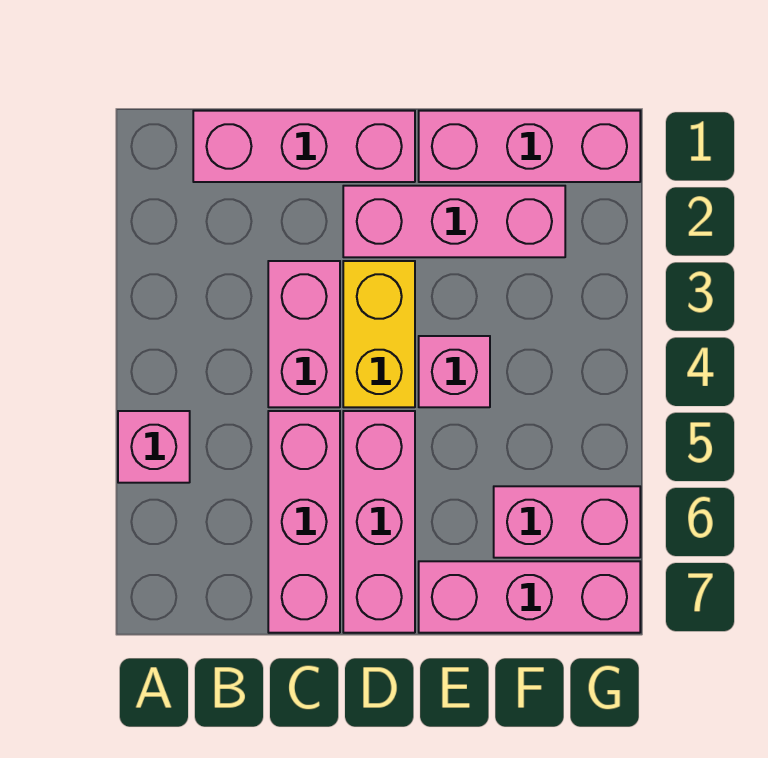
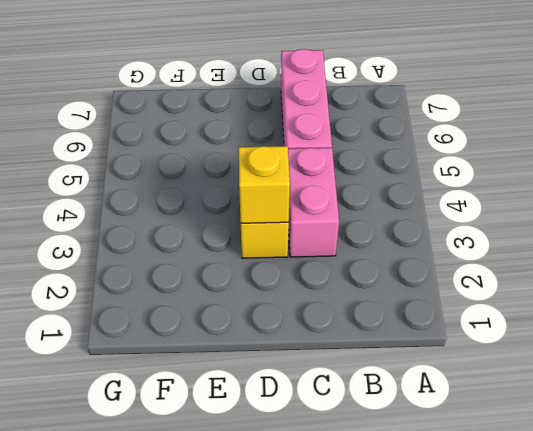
yellow 1x1 brick [239,146,290,223] -> none
none -> pink 1x1 brick [118,411,190,483]
none -> pink 1x3 brick [193,111,415,182]

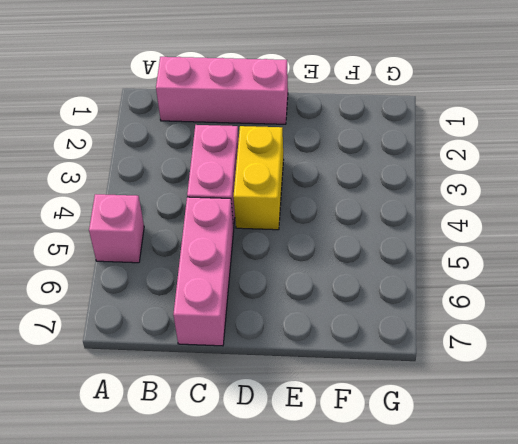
none -> pink 1x3 brick [343,186,565,257]
none -> pink 1x3 brick [343,411,415,633]

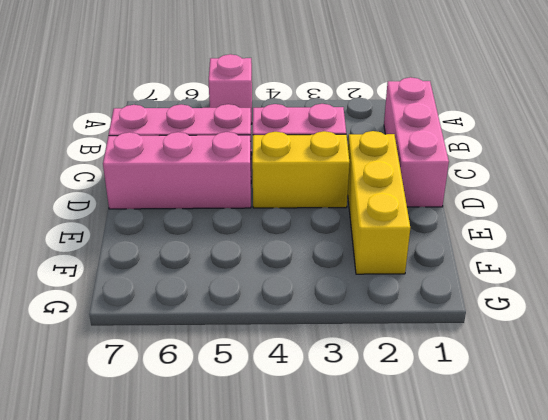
yellow 1x3 brick [348,131,410,274] -> pink 1x3 brick [343,186,565,257]
none -> pink 1x3 brick [419,111,640,182]
none -> pink 1x1 brick [419,336,490,407]

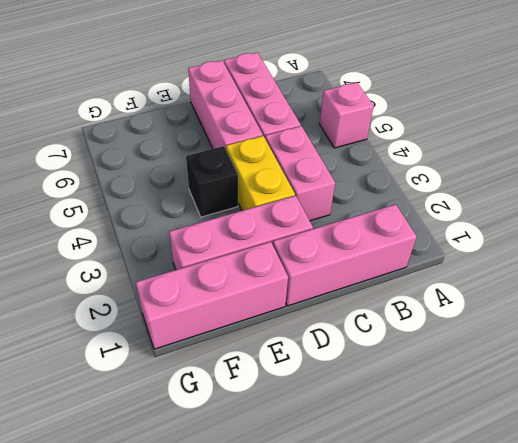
black 1x1 brick [186,146,238,217] -> pink 1x1 brick [419,336,490,407]
none -> pink 1x3 brick [419,561,640,633]
none -> pink 1x2 brick [494,486,640,558]

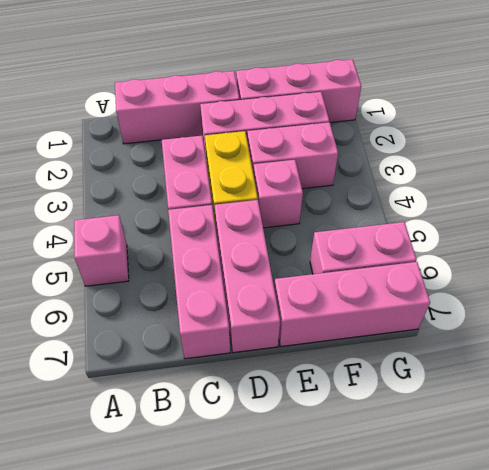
pink 1x2 brick [247,122,338,189] -> none

